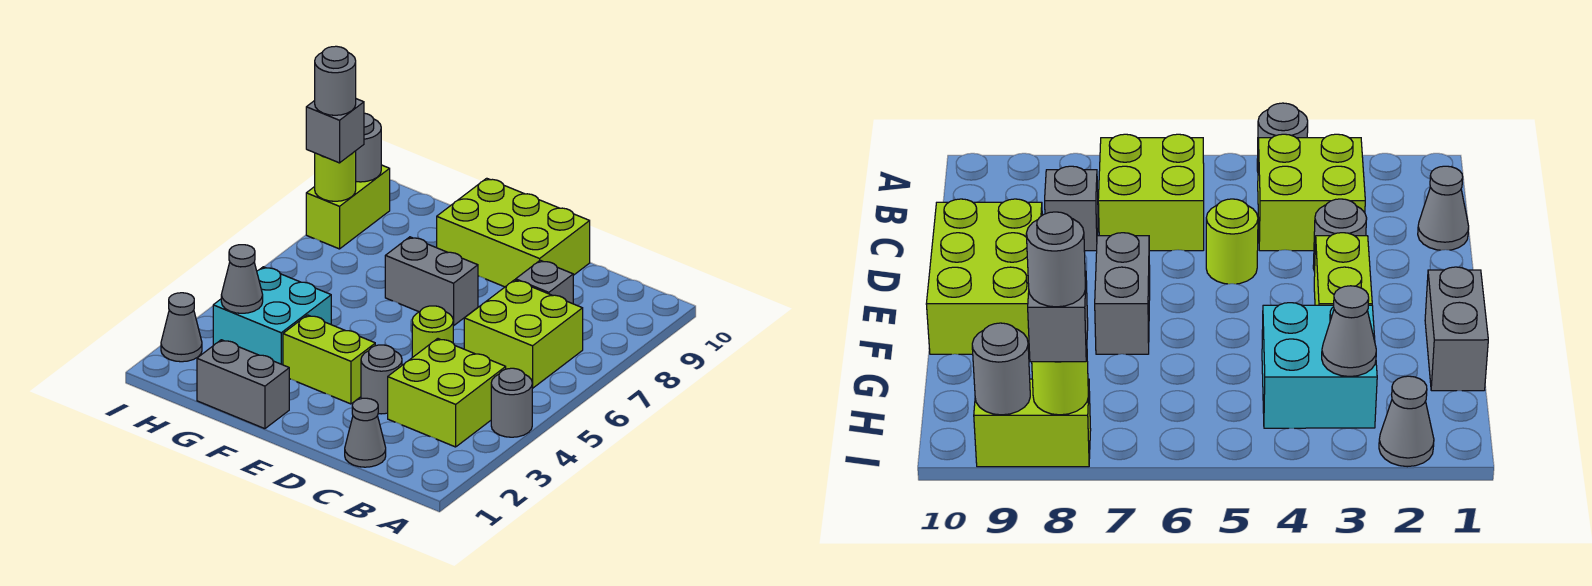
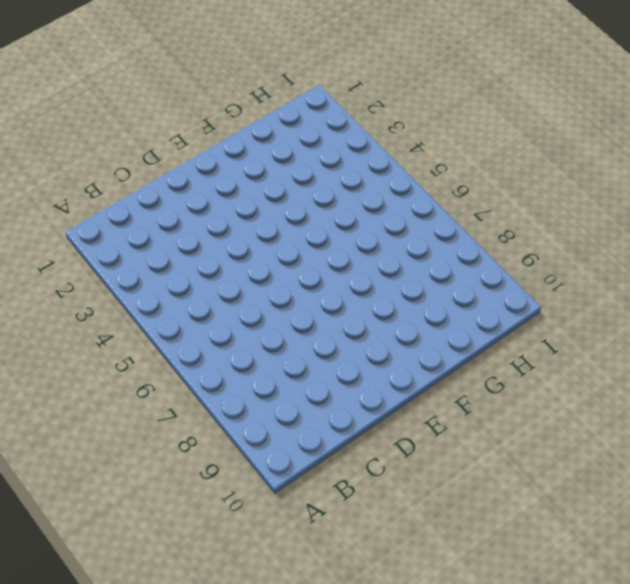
none -> grey 1x1 round brick [491,368,532,437]
none -> lime 2x2 brick [388,339,506,447]
none -> lime 2x2 brick [464,280,583,388]

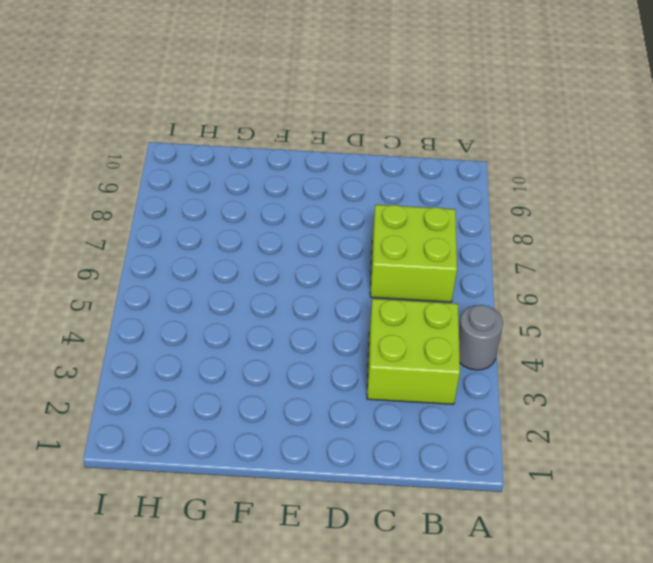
none -> grey 1x1 cone [345,398,386,467]
none -> grey 1x1 brick [516,260,573,304]
none -> grey 1x1 round brick [361,345,402,414]

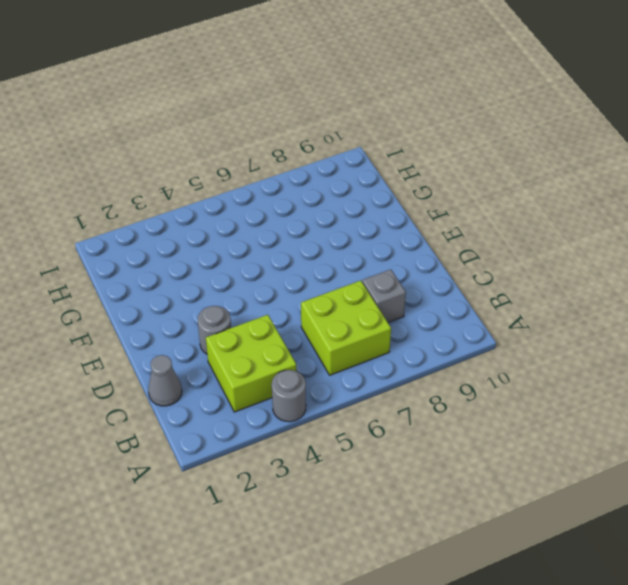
none -> lime 1x1 round brick [412,306,453,358]
none -> lime 2x3 brick [437,178,590,287]
none -> lime 1x2 brick [283,315,375,404]

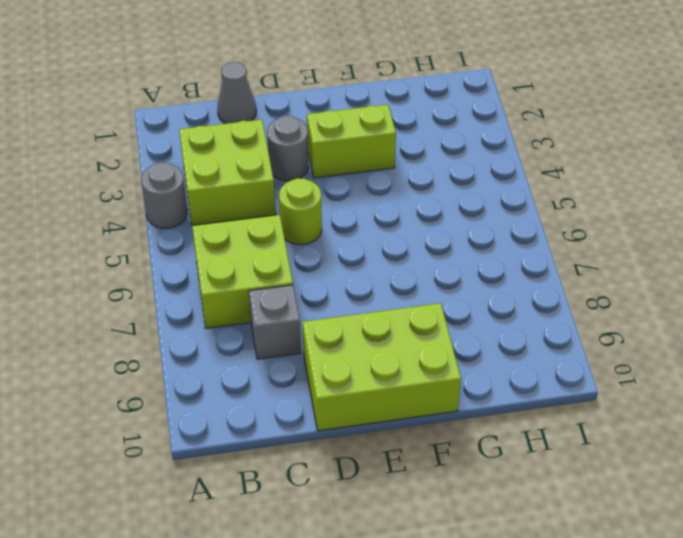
none -> grey 1x2 brick [385,237,478,326]
none -> grey 1x2 brick [197,340,289,429]
none -> cyan 2x2 brick [213,267,331,365]

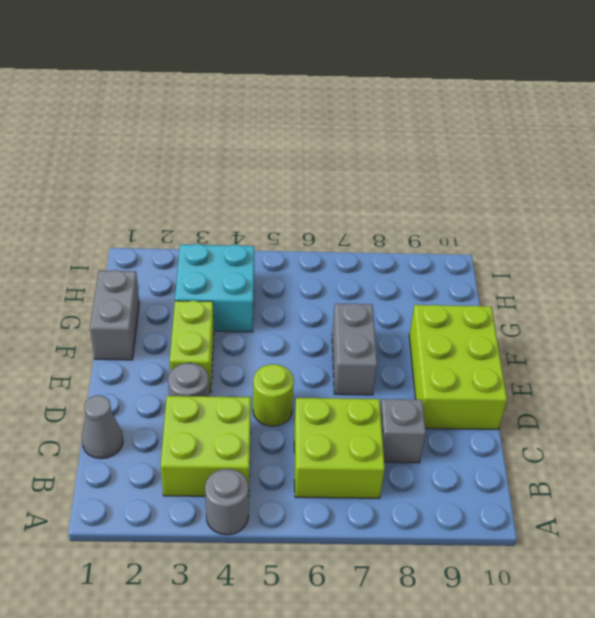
none -> grey 1x1 cone [161,293,202,362]
none -> lime 1x2 brick [306,165,390,249]
none -> grey 1x1 cone [221,245,263,313]

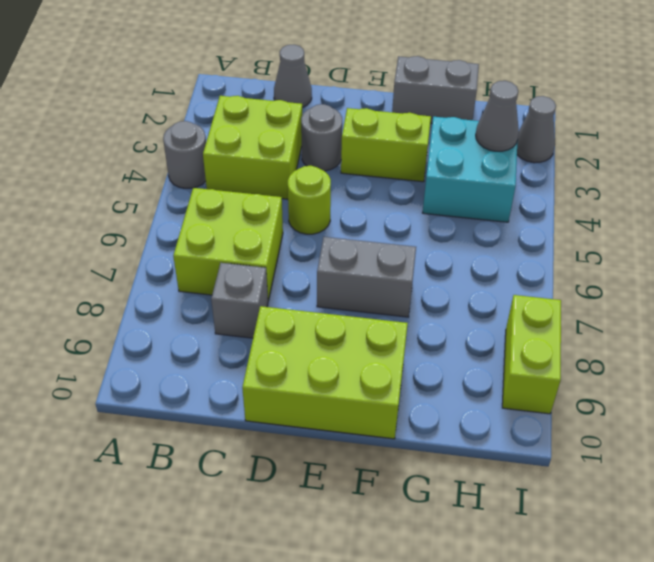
none -> lime 1x1 round brick [315,151,356,201]
none -> grey 1x1 round brick [356,113,381,182]
none -> grey 1x1 brick [306,99,364,163]

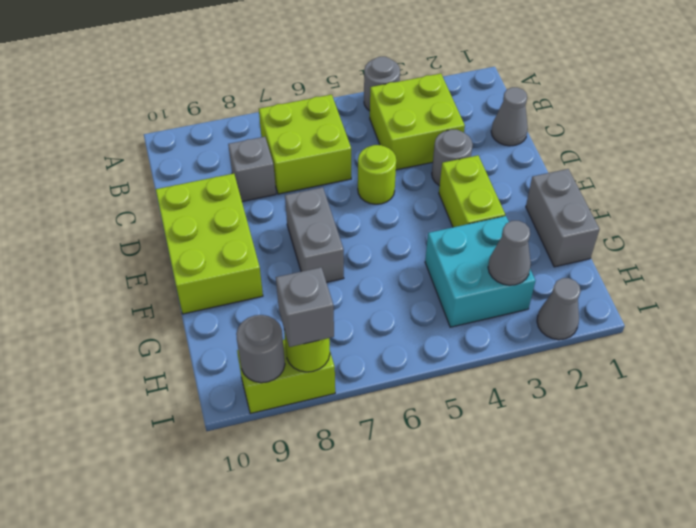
none -> grey 1x1 round brick [315,46,356,115]

